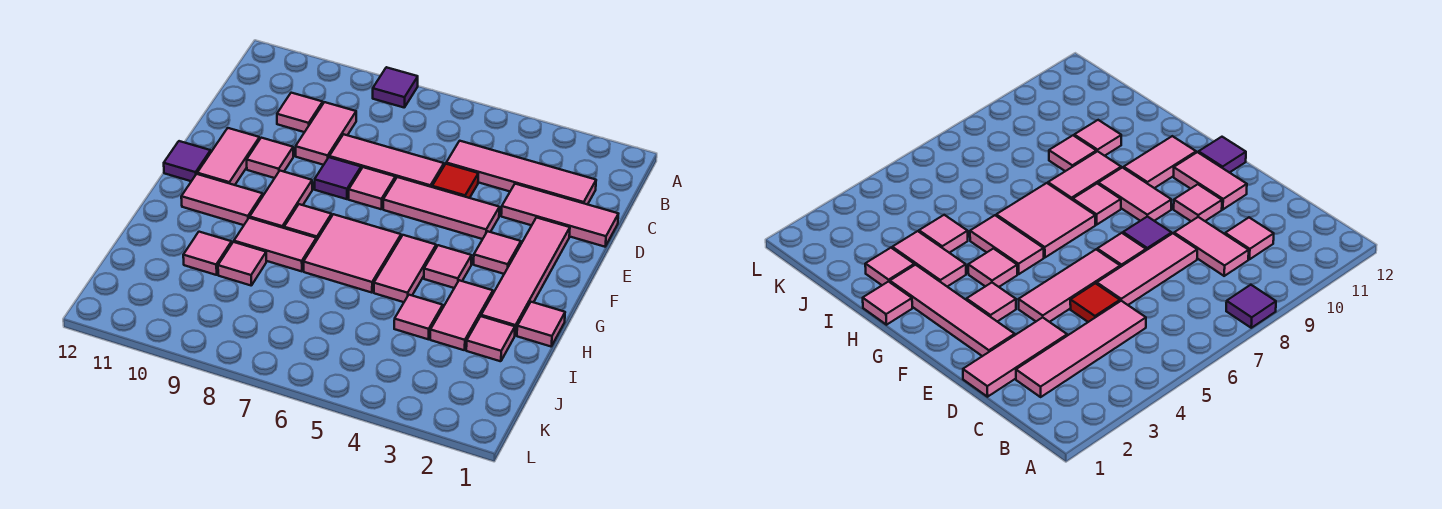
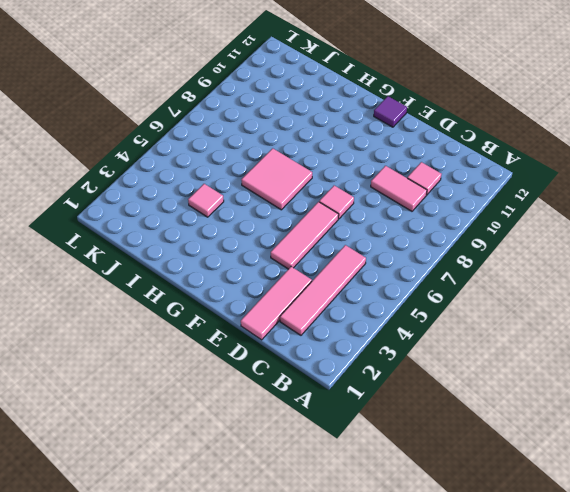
none -> purple 1x1 tile [373,67,418,107]
none -> red 1x1 tile [432,164,478,198]
none -> pink 1x3 tile [329,134,444,187]

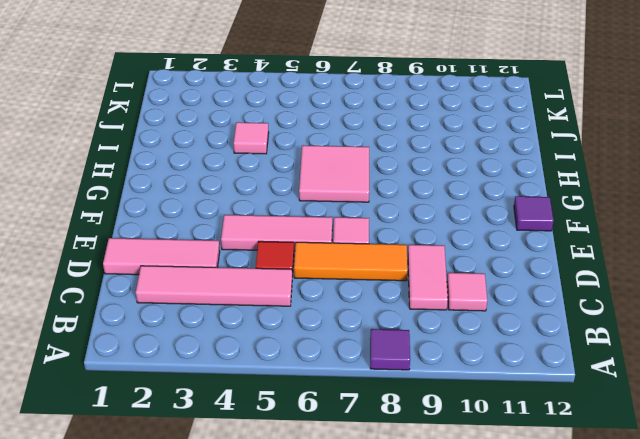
orange 1x3 tile [294,242,408,281] -> pink 1x3 tile [329,134,444,187]
none -> pink 1x4 tile [481,218,570,335]
none -> purple 1x1 tile [315,157,361,199]
none -> pink 1x1 tile [247,138,293,178]

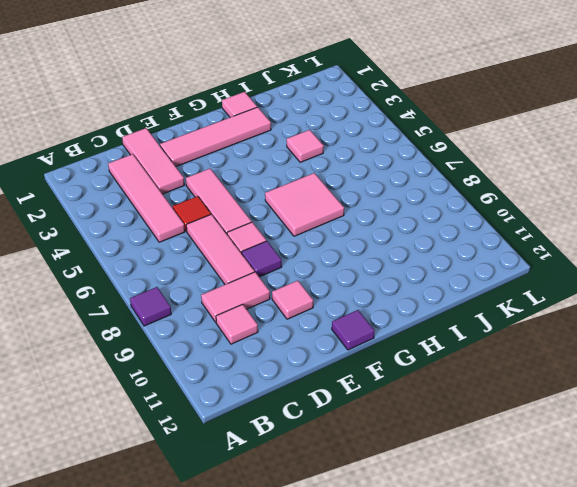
none -> pink 1x2 tile [197,128,260,185]
none -> pink 1x1 tile [474,231,521,274]
none -> pink 1x2 tile [250,171,312,228]

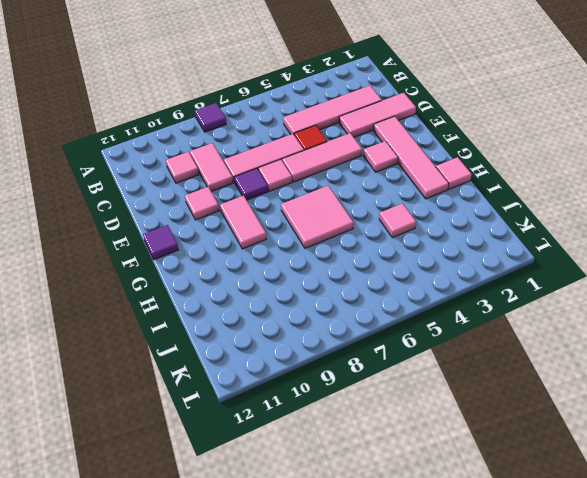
none -> pink 1x2 tile [197,128,260,185]
none -> pink 1x1 tile [424,245,471,288]
none -> pink 1x2 tile [374,235,436,302]

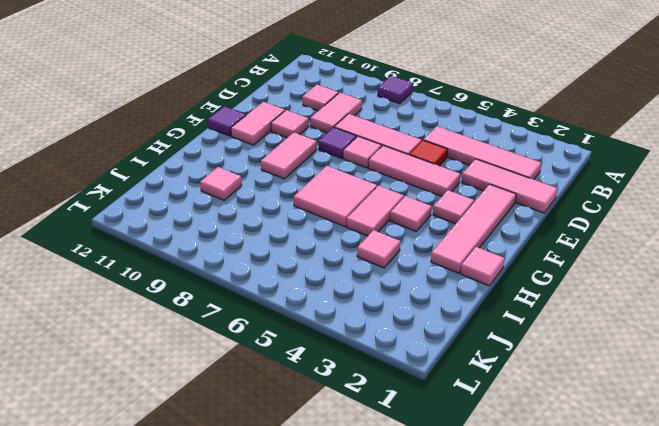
none -> pink 1x1 tile [284,204,332,241]
none -> pink 1x2 tile [181,174,263,225]
none -> pink 1x2 tile [430,280,493,350]

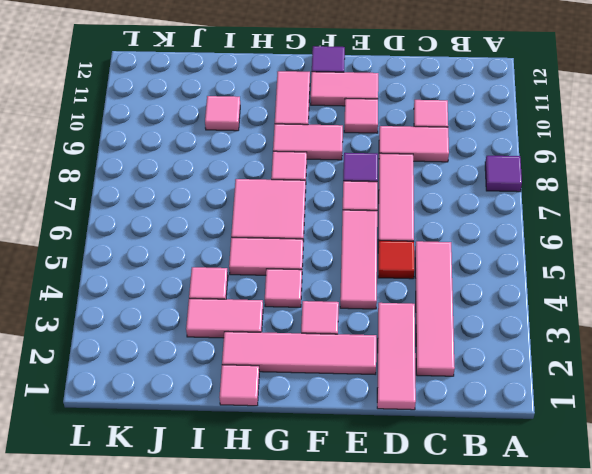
none -> pink 1x2 tile [234,218,316,271]
none -> pink 1x1 tile [466,316,515,361]
none -> pink 1x1 tile [218,242,266,285]

